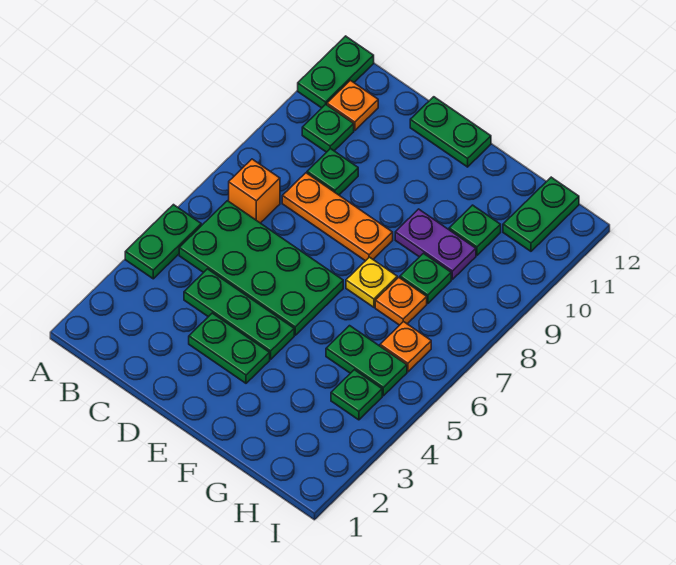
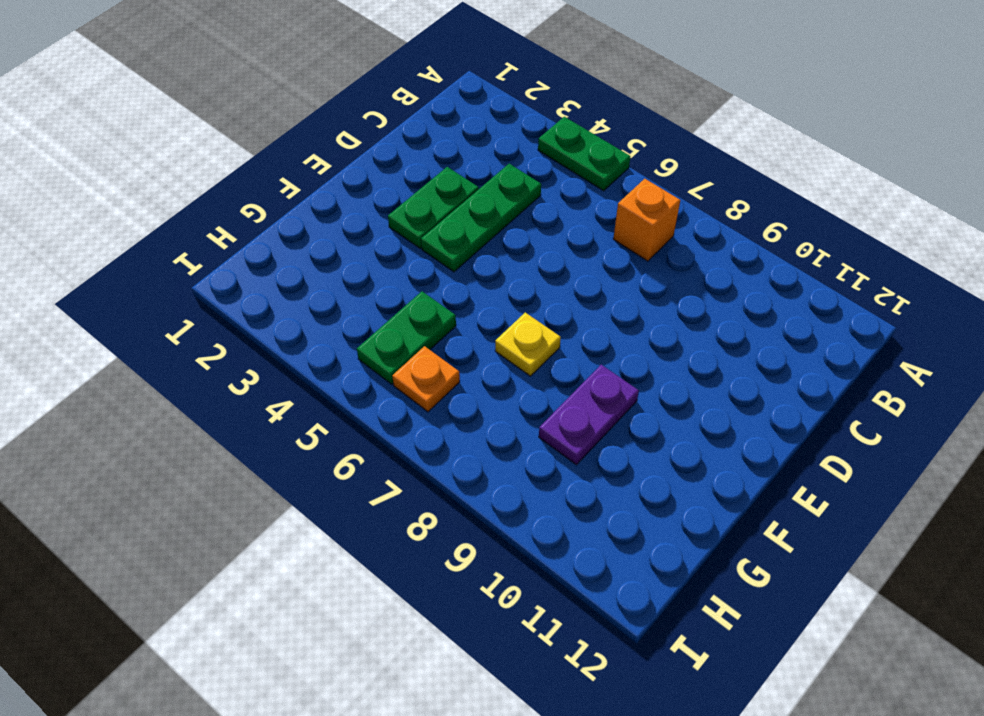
none -> green 1x2 plate [298,36,374,108]
none -> green 2x4 plate [179,201,343,335]
none -> green 1x1 plate [302,105,354,152]

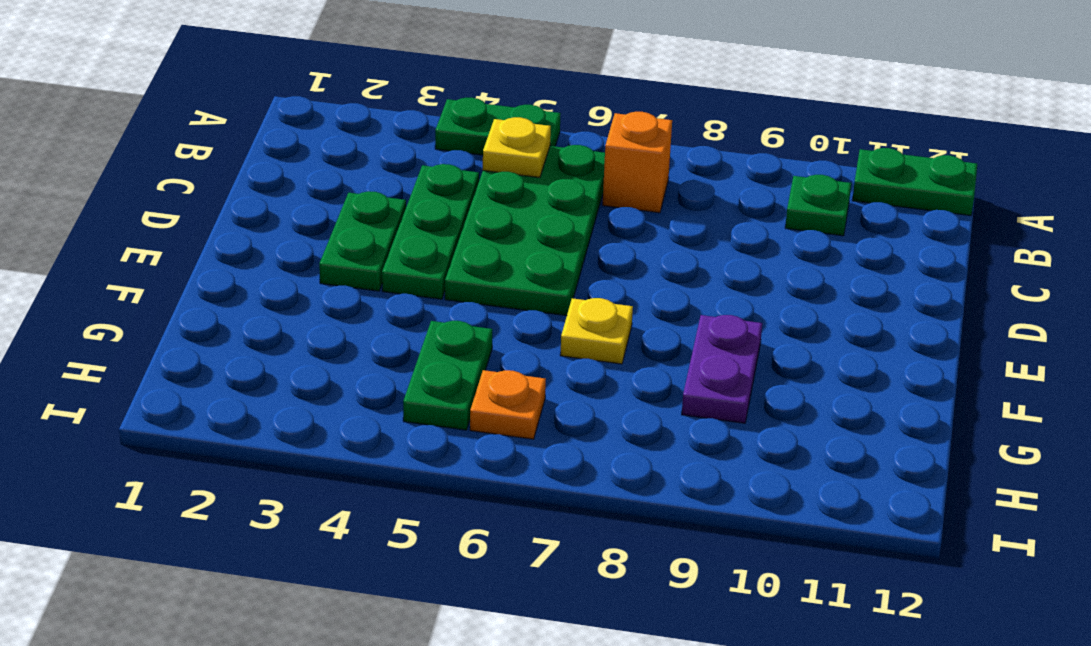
yellow 1x1 plate [483,117,551,178] -> none
none -> orange 1x1 plate [327,80,378,131]
none -> orange 1x3 plate [282,173,393,261]
none -> green 1x1 plate [307,148,358,195]

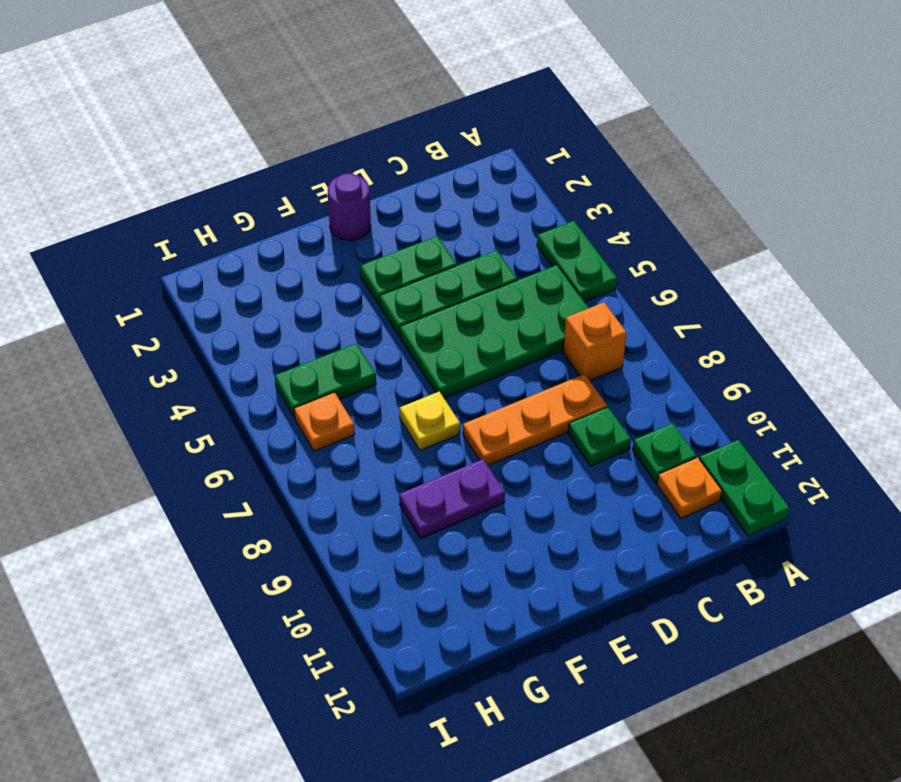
purple 1x1 round brick [328,173,371,240] -> none
none -> green 1x2 plate [410,97,491,167]
none -> orange 1x1 plate [375,277,427,325]
none -> green 1x1 plate [400,253,451,304]

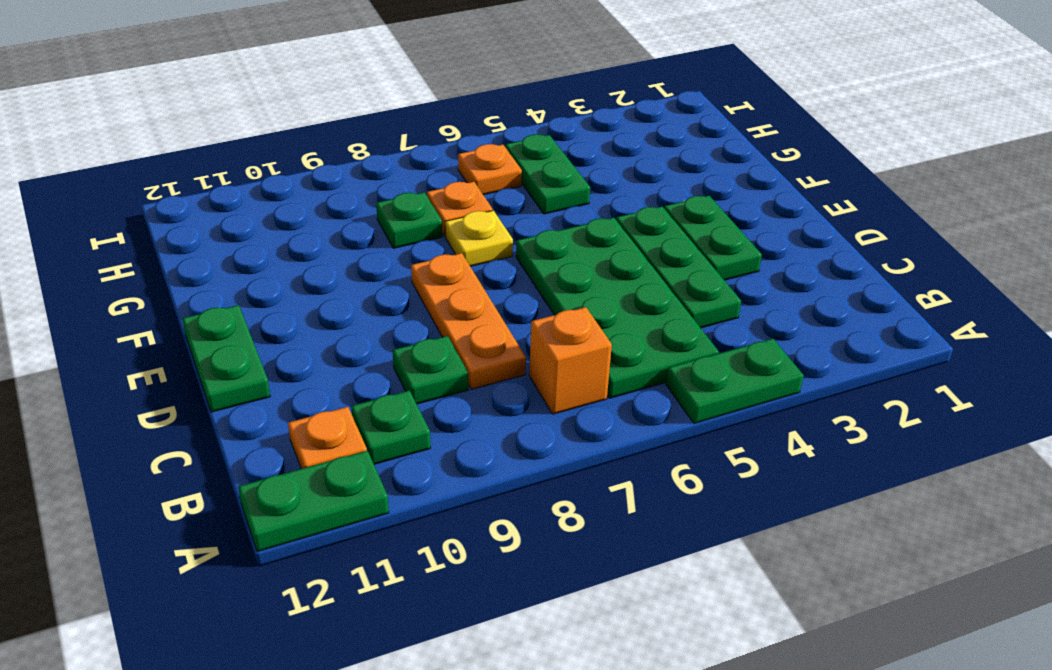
none -> purple 1x2 plate [395,209,476,279]
none -> green 1x1 plate [449,205,501,255]
none -> green 1x1 plate [331,370,382,420]

